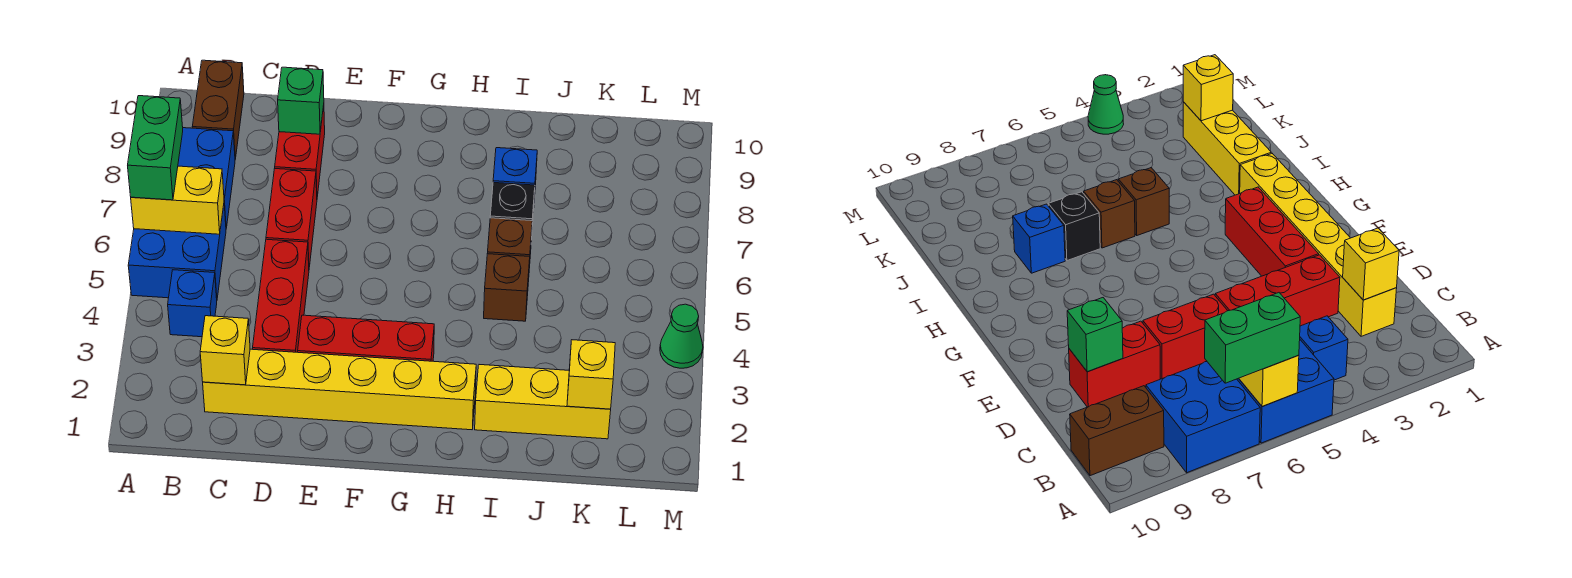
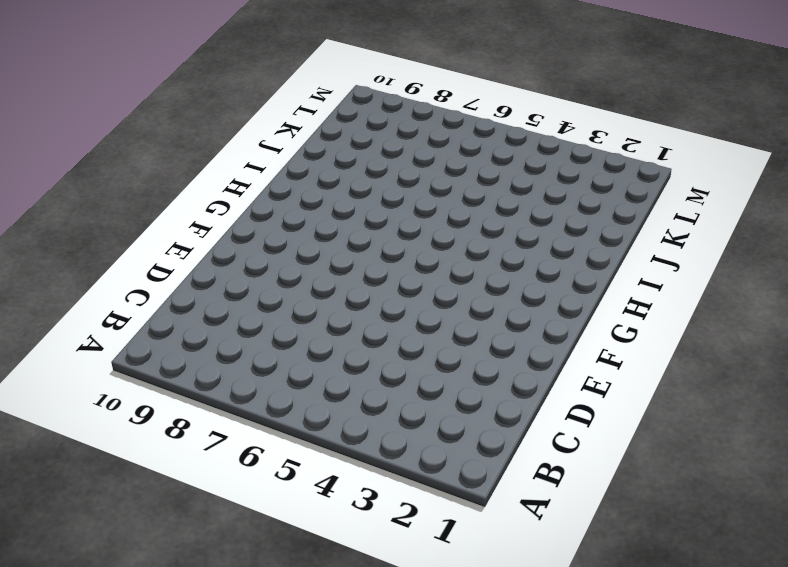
none -> blue 2x2 brick [128,205,226,298]
none -> blue 2x2 brick [178,128,235,228]
none -> blue 1x1 brick [168,270,217,337]

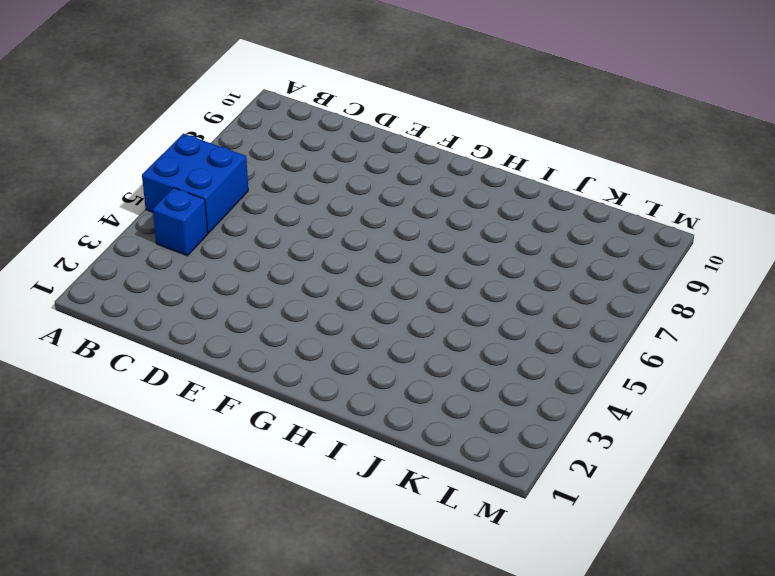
none -> blue 2x2 brick [178,128,235,228]
none -> brown 1x2 brick [192,60,244,159]
none -> yellow 1x6 brick [203,349,476,430]

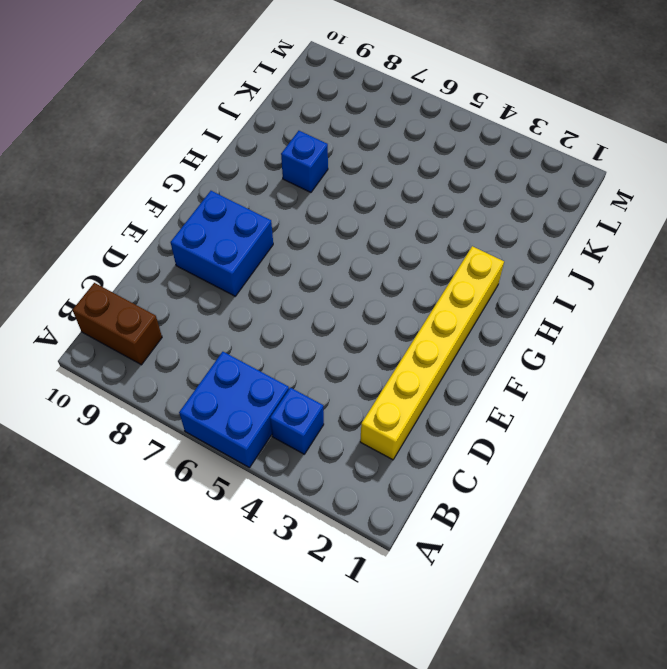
blue 2x2 brick [170,191,273,296] -> blue 2x2 brick moved to [178,128,235,228]
none -> red 1x3 brick [253,239,309,352]
none -> red 1x2 brick [266,169,317,267]
none -> red 1x2 brick [275,105,325,197]

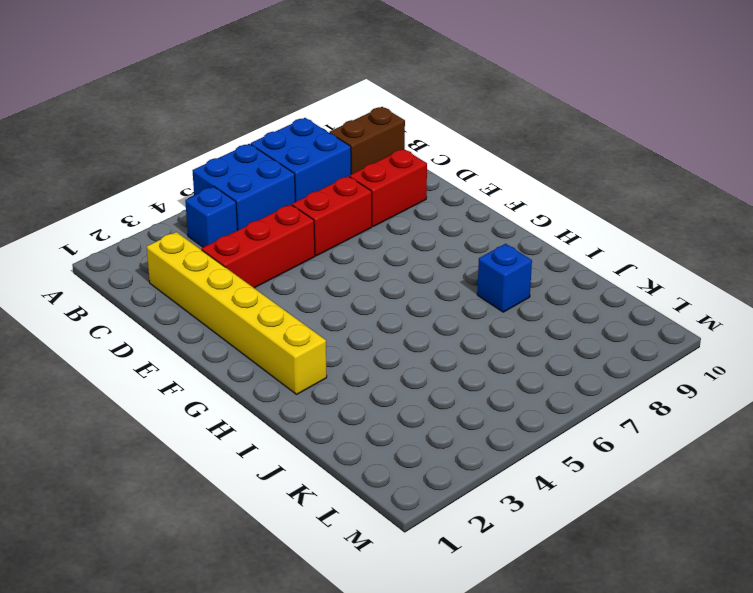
none -> red 1x3 brick [298,315,434,361]
none -> yellow 1x3 brick [475,365,611,439]
none -> brown 1x1 brick [484,254,530,321]

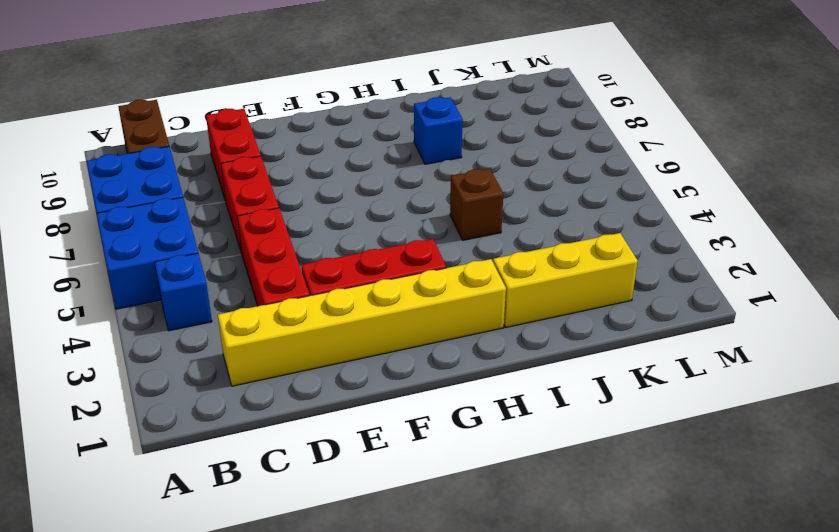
none -> brown 1x1 brick [487,218,532,282]
none -> black 1x1 brick [490,183,535,240]
none -> green 1x1 cone [660,304,703,368]

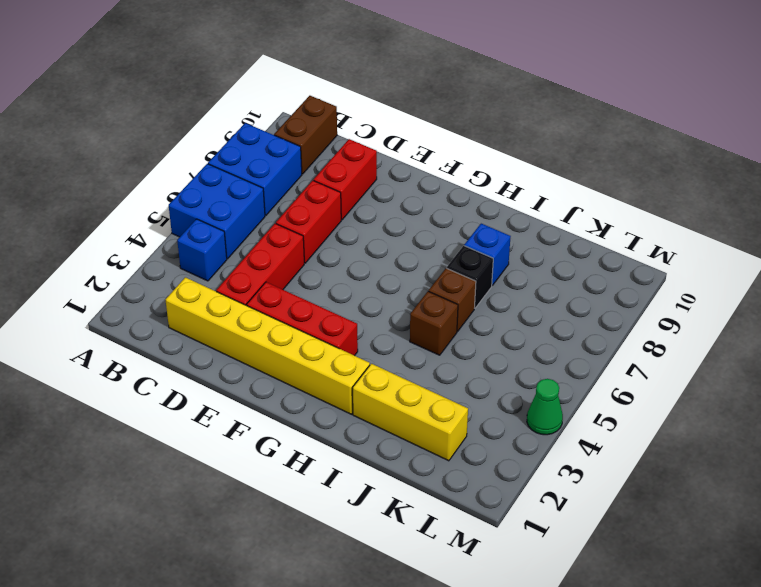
none -> yellow 1x2 brick [131,166,224,234]
none -> yellow 1x1 brick [200,316,250,385]
none -> green 1x1 brick [278,67,324,134]

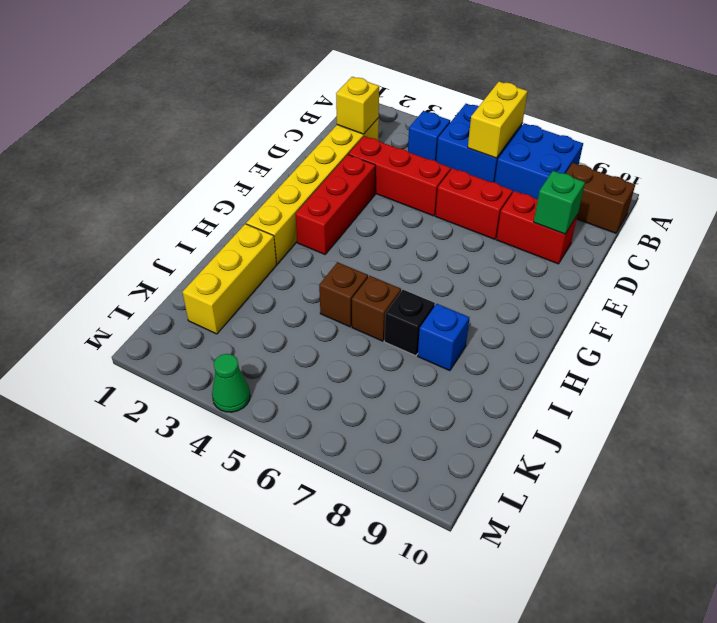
none -> yellow 1x1 brick [567,340,615,409]
none -> green 1x2 brick [128,96,183,200]

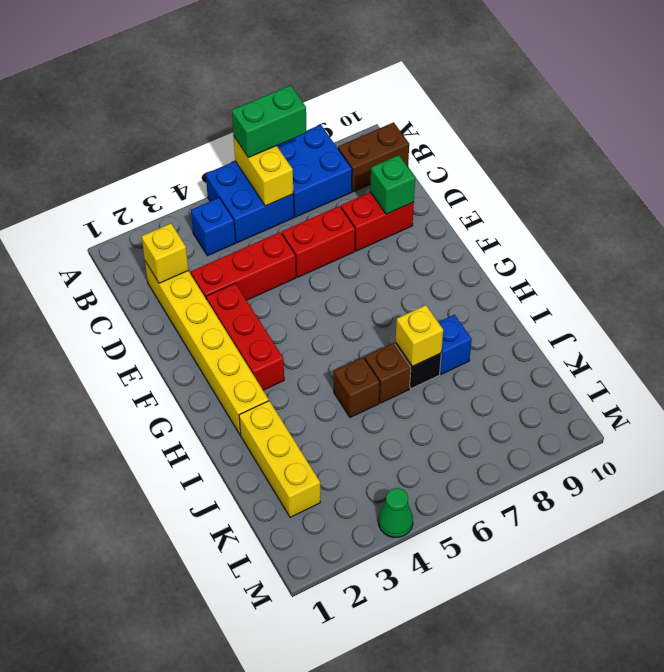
yellow 1x1 brick [396,305,443,366] -> yellow 1x1 brick moved to [567,340,615,409]

